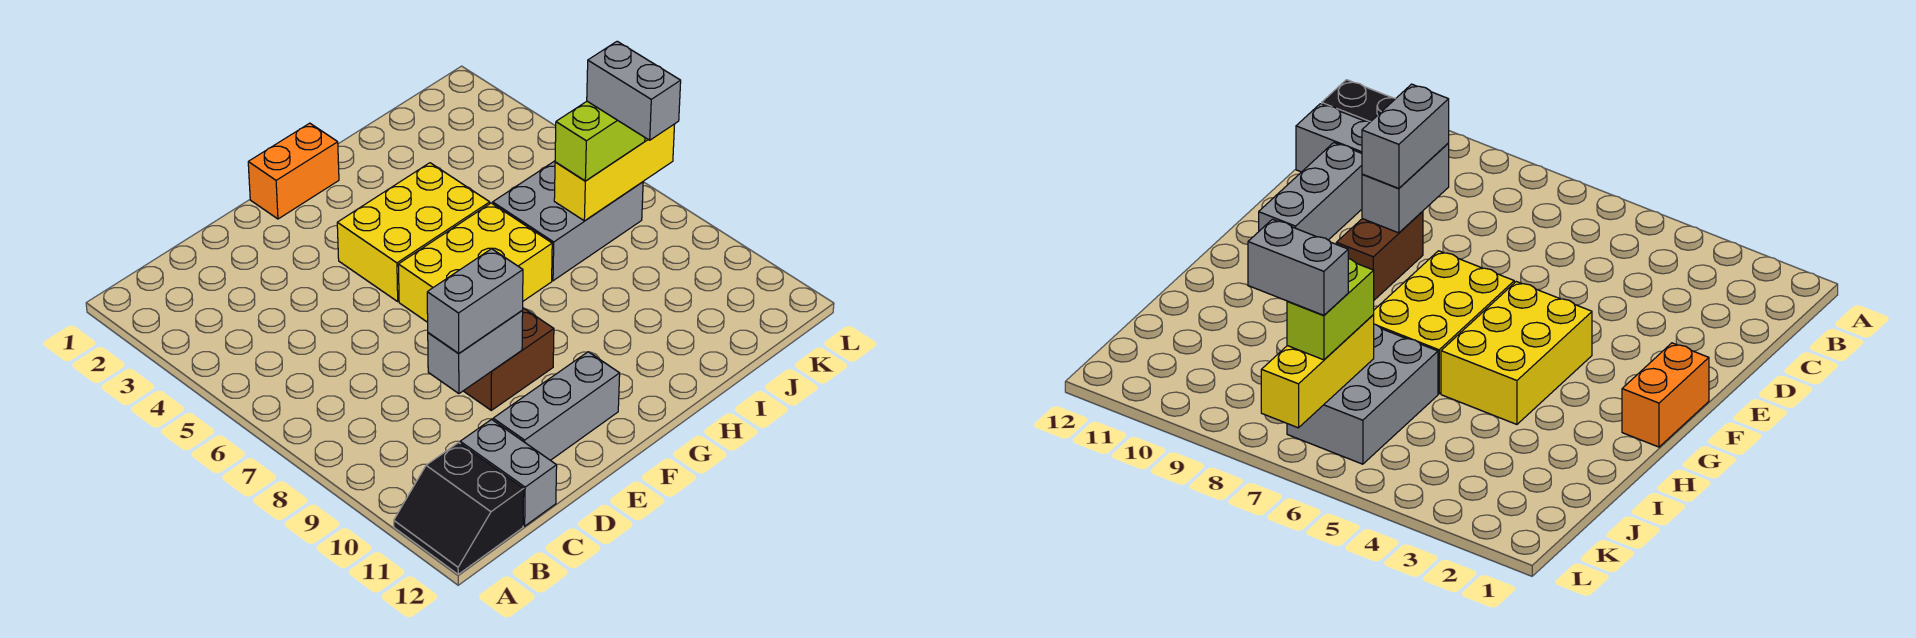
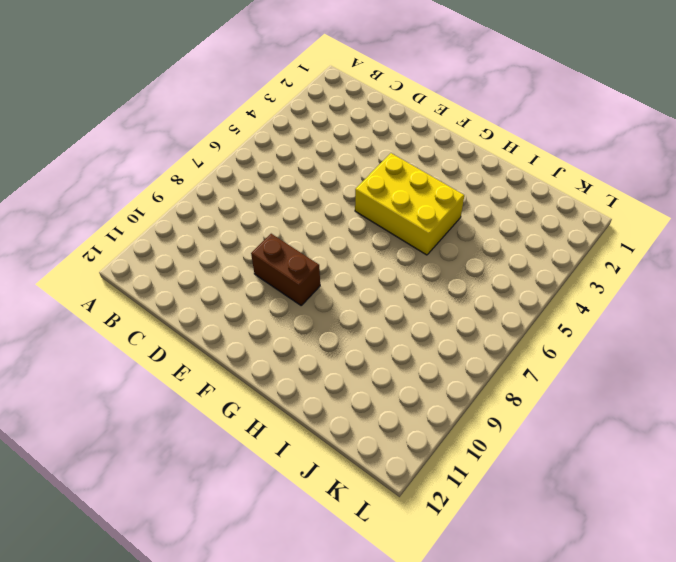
none -> black 2x2 slope [394,443,524,574]
none -> grey 1x2 brick [460,419,557,526]
none -> grey 1x3 brick [493,352,620,460]

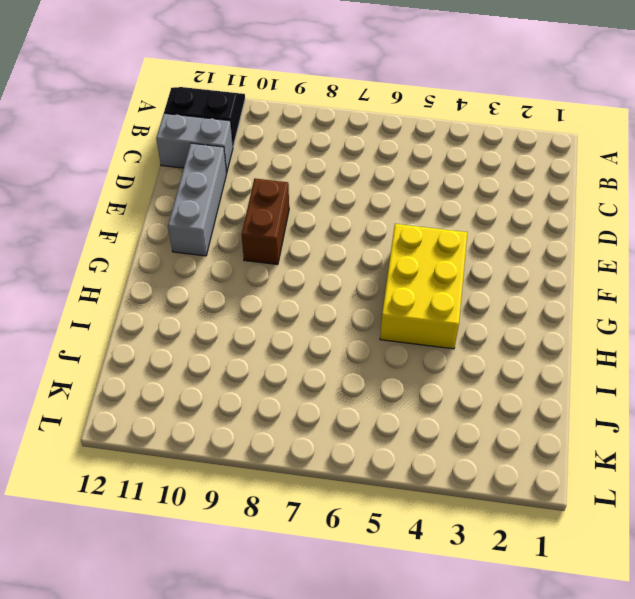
none -> orange 1x2 brick [248,123,339,219]
none -> yellow 2x3 brick [398,203,552,322]
none -> grey 2x3 brick [493,161,643,281]

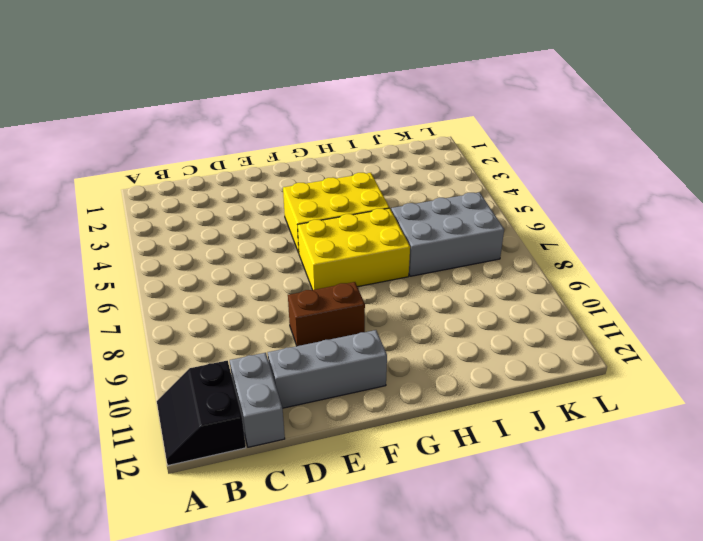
none -> orange 1x2 brick [248,123,339,219]
none -> grey 1x2 brick [428,311,523,394]
none -> yellow 1x3 brick [554,124,675,221]

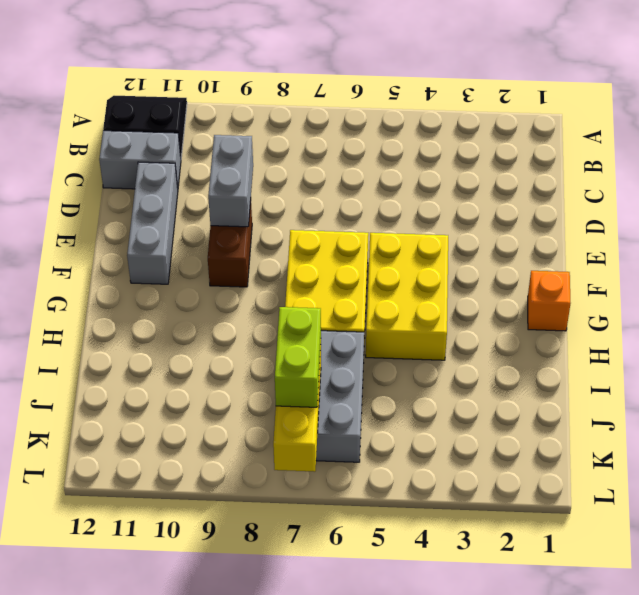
orange 1x1 brick [528,271,571,331] -> orange 1x2 brick [248,123,339,219]
none -> grey 1x2 brick [427,249,523,354]
none -> grey 1x2 brick [587,41,681,140]

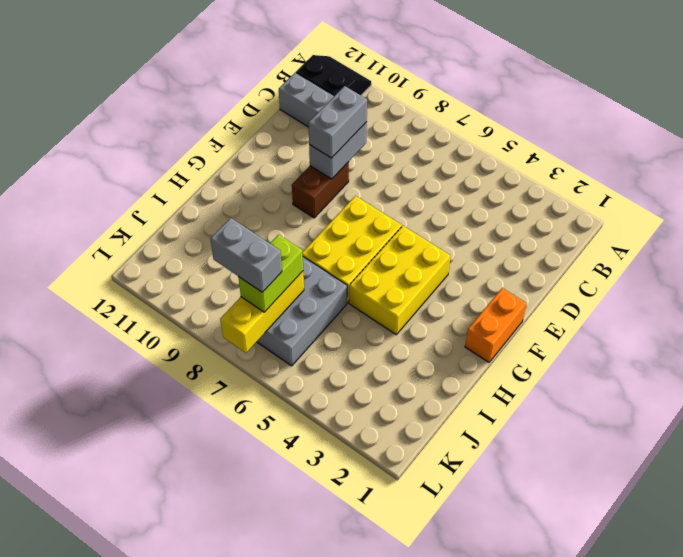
none -> grey 1x3 brick [493,352,620,460]

